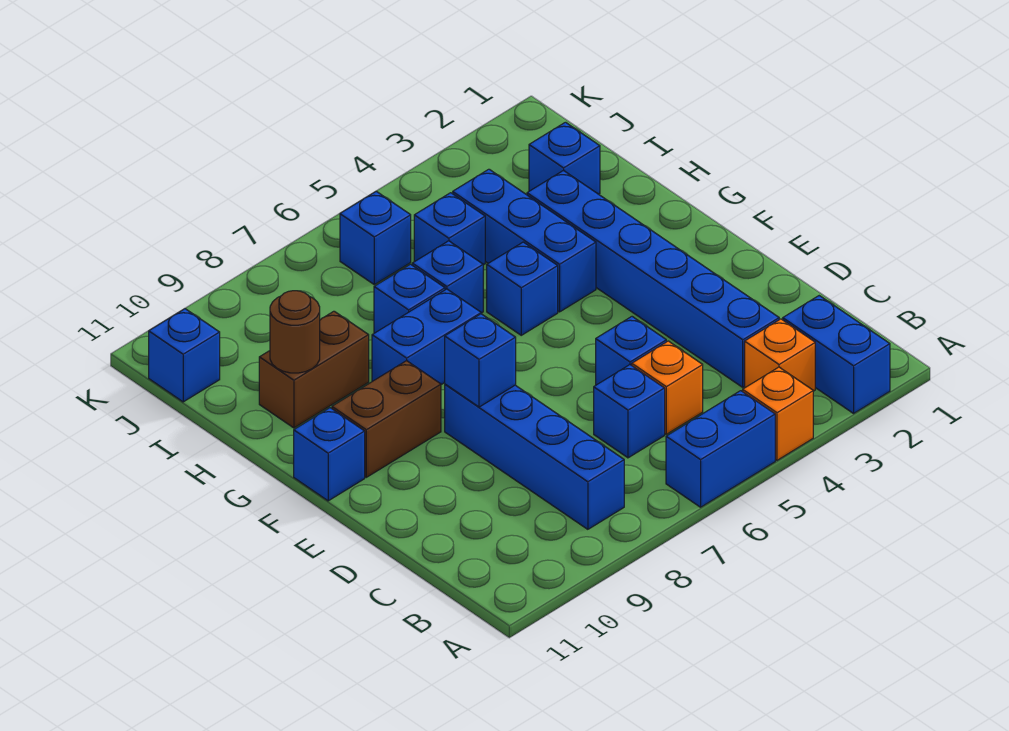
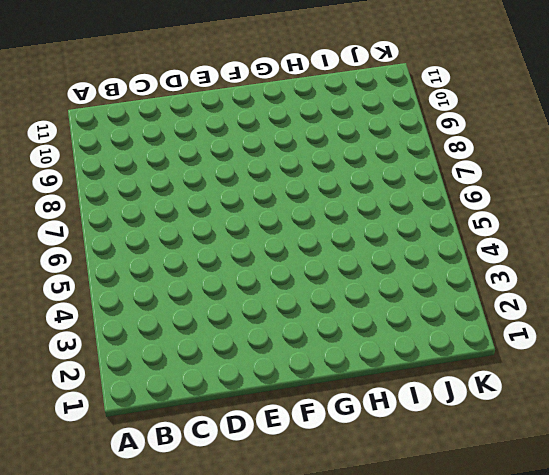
none -> blue 1x2 brick [783,296,890,413]
none -> orange 1x1 brick [743,367,813,460]
none -> blue 1x2 brick [666,391,775,507]

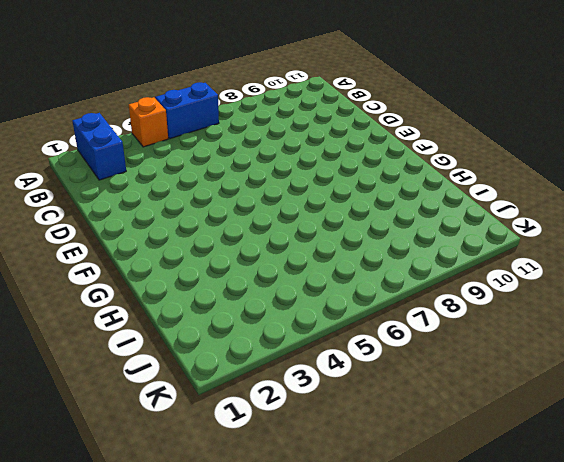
none -> orange 1x1 brick [745,319,815,391]
none -> blue 1x4 brick [445,384,624,529]
none -> blue 1x6 brick [527,170,779,387]

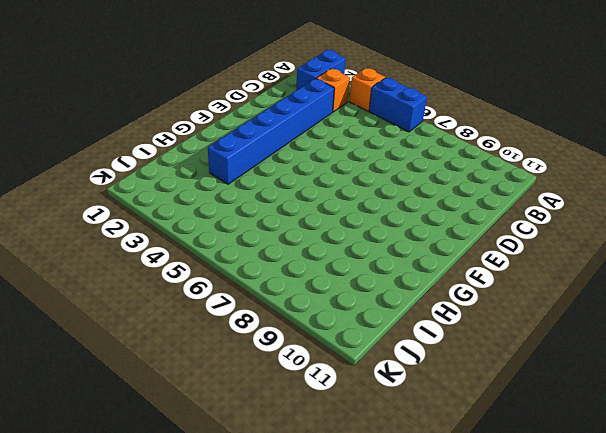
none -> blue 1x4 brick [445,384,624,529]
none -> orange 1x1 brick [632,341,703,434]
none -> blue 1x1 brick [594,365,665,458]

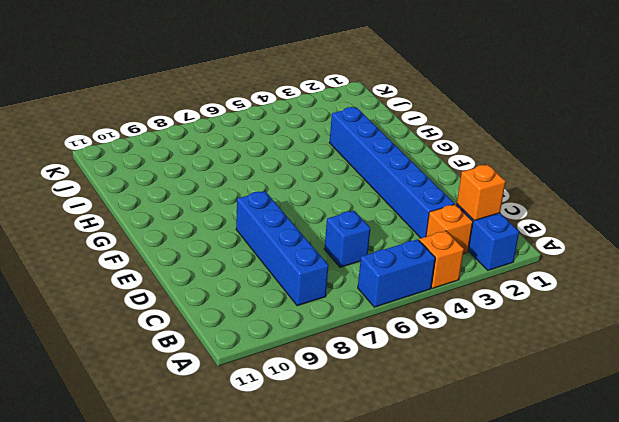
orange 1x1 brick [457,165,506,221] -> orange 1x1 brick moved to [632,341,703,434]
none -> blue 1x1 brick [596,317,666,385]
none -> brown 1x2 brick [332,361,441,477]
none -> blue 1x1 brick [294,408,365,501]

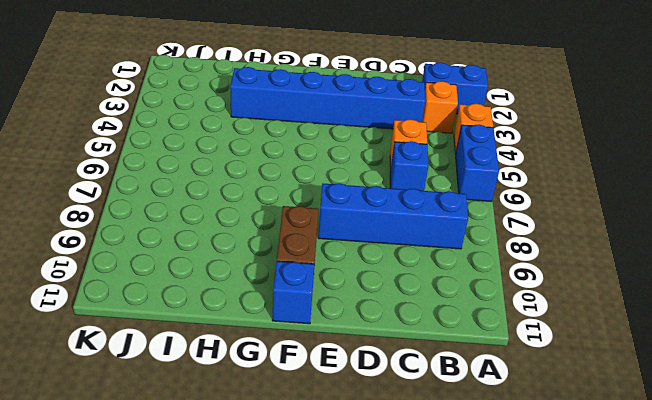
none -> blue 1x1 brick [596,317,666,385]
none -> blue 1x3 brick [453,169,596,312]
none -> blue 1x1 brick [487,242,558,335]

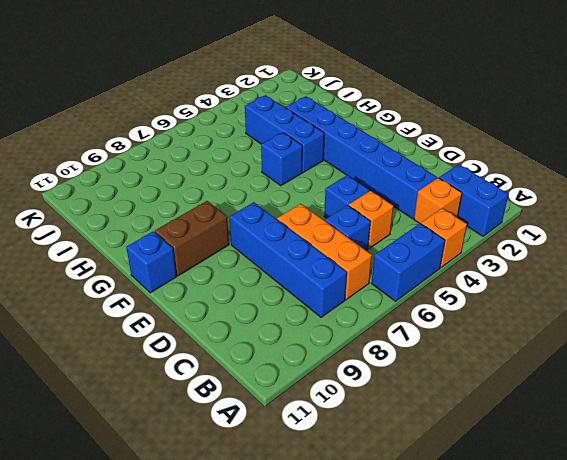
orange 1x3 brick [277,204,372,300] -> none
none -> blue 1x2 brick [372,289,481,385]
none -> blue 1x1 brick [412,241,483,313]
none -> blue 1x1 brick [374,264,445,333]

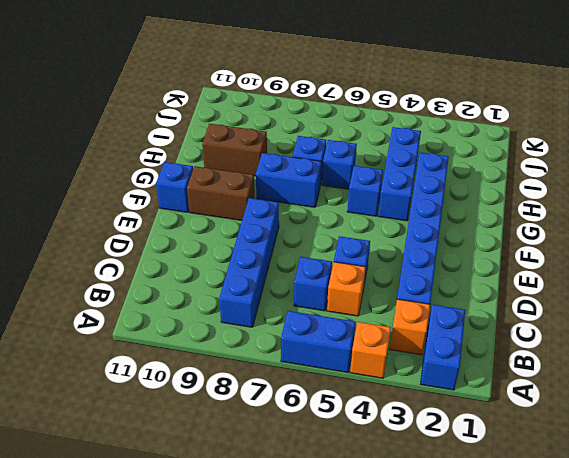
none -> blue 1x1 brick [529,122,600,194]
none -> blue 1x1 brick [414,193,485,265]
none -> blue 1x1 brick [340,191,411,285]

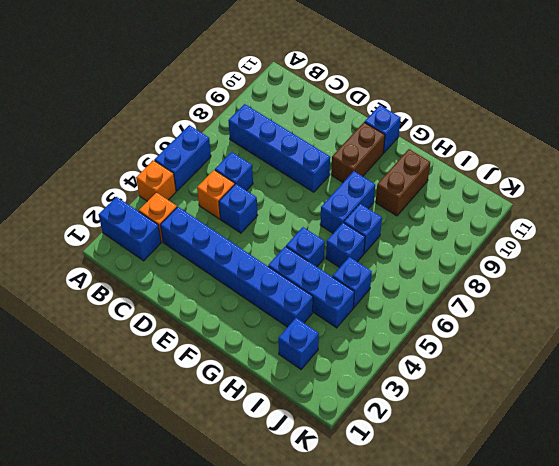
none -> blue 1x1 brick [340,191,411,285]
none -> blue 1x1 brick [149,309,220,402]
none -> blue 1x1 brick [445,314,516,407]

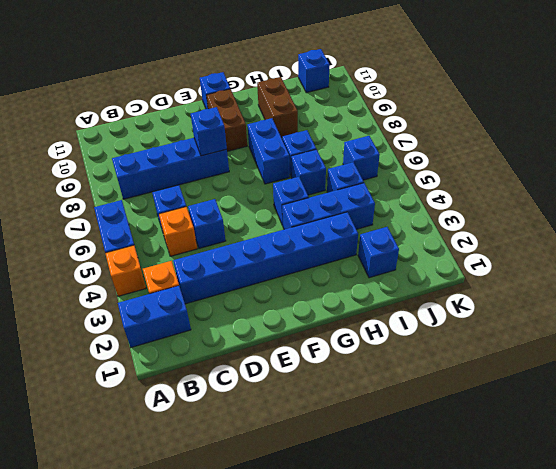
none -> brown 1x1 round brick [270,291,320,373]

